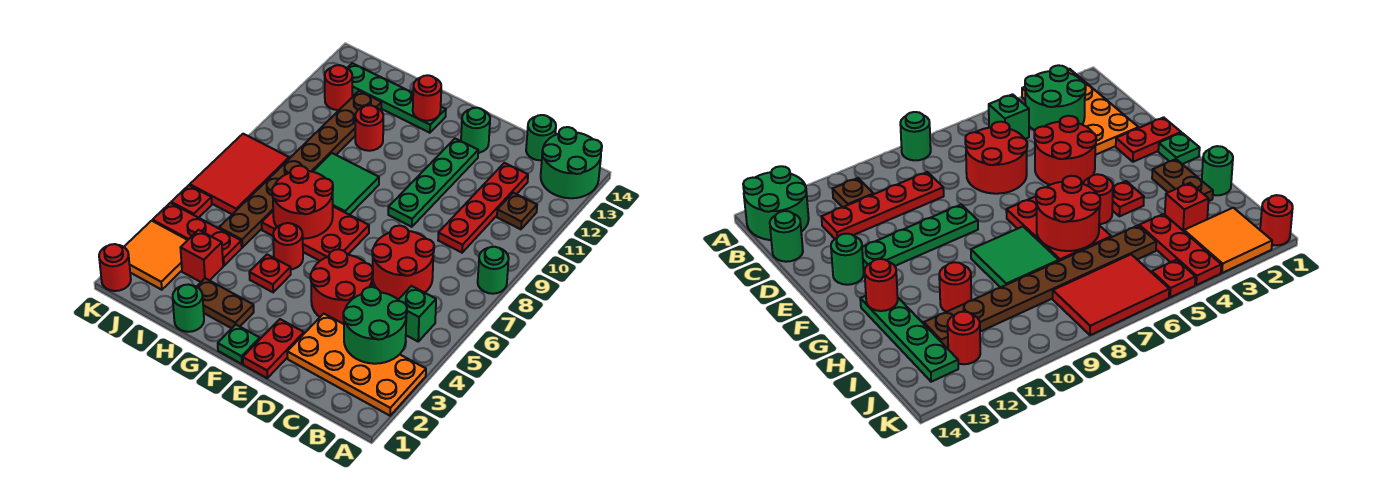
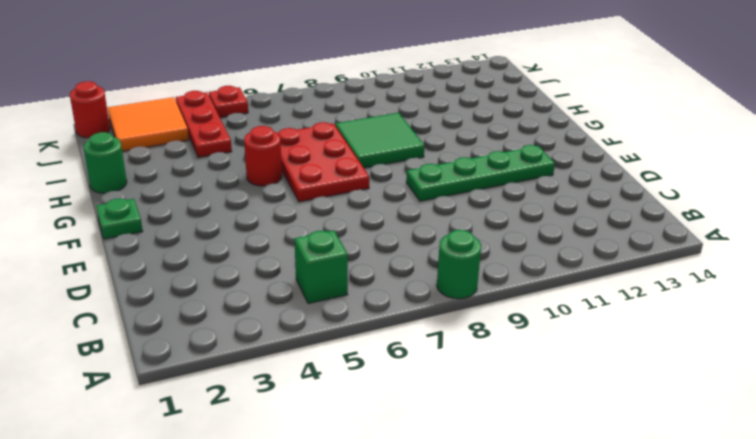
none -> orange 2x4 plate [287,314,426,416]
none -> green 2x2 round brick [541,127,602,198]
none -> brown 1x1 plate [497,193,537,229]
none -> red 2x2 round brick [372,226,434,300]

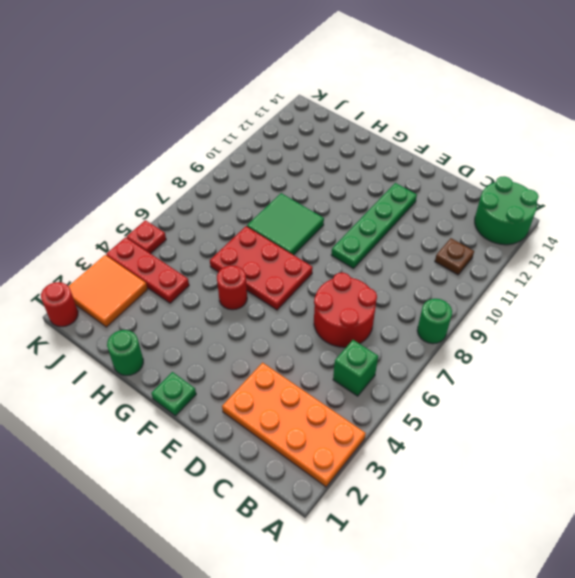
none -> red 1x4 plate [438,163,528,253]
none -> green 1x1 round brick [526,115,556,160]
none -> red 2x2 round brick [310,249,373,324]
none -> red 1x2 plate [243,319,304,378]

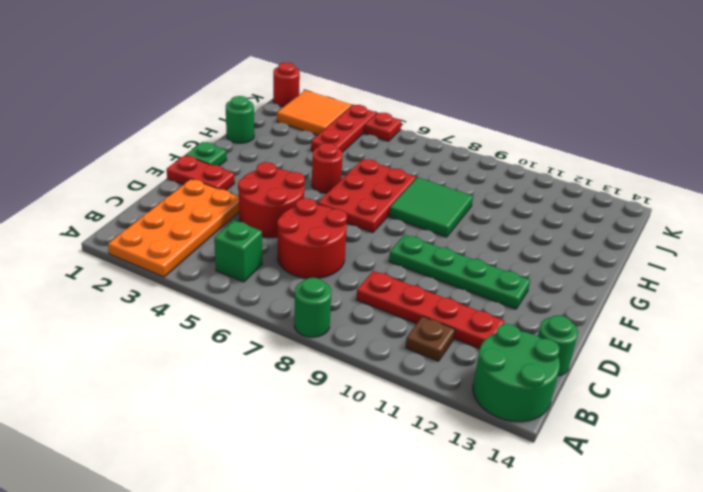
none -> green 1x1 round brick [461,108,490,153]
none -> brown 1x2 plate [197,278,254,328]
none -> red 1x1 plate [249,255,291,292]
none -> green 1x4 plate [348,63,446,133]

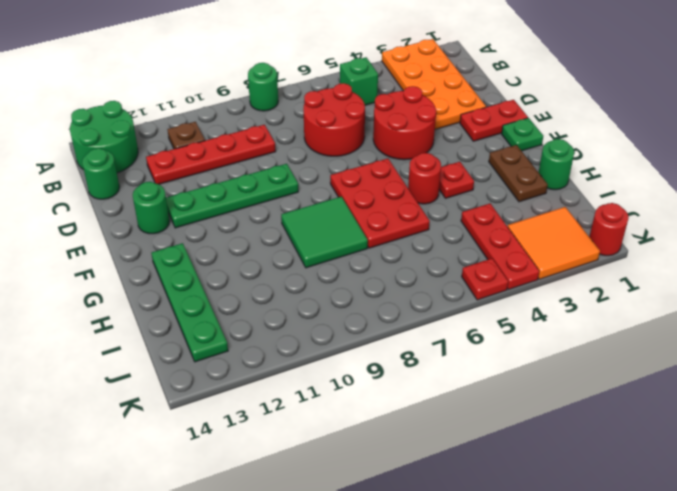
none -> red 1x1 round brick [355,105,383,151]
none -> red 1x1 brick [180,230,223,282]
none -> brown 1x8 plate [219,91,381,248]
none -> red 2x3 tile [190,134,289,214]

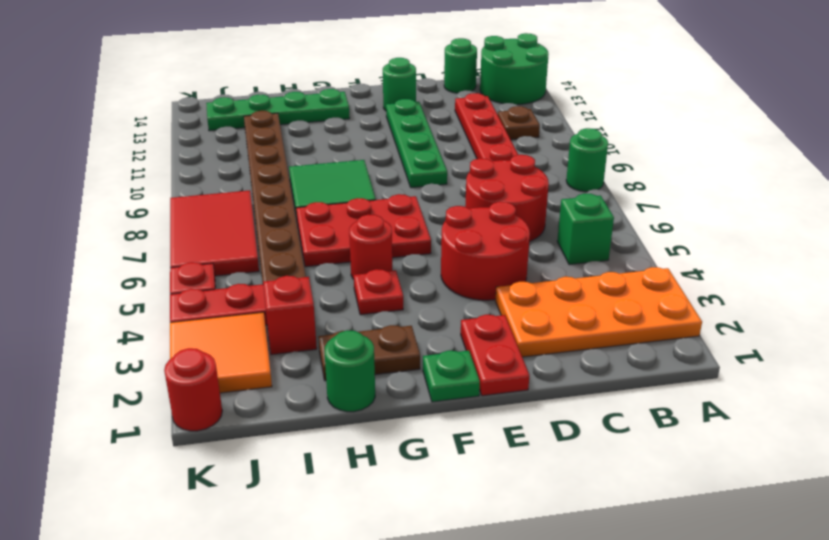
none -> red 1x1 round brick [355,105,383,151]
none -> red 1x1 round brick [325,65,352,110]
none -> green 2x2 round brick [343,287,407,364]
none -> red 2x2 round brick [272,166,333,239]

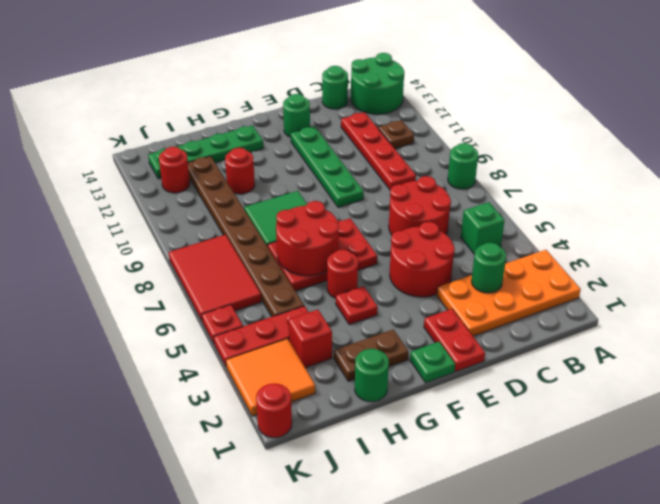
green 1x1 round brick [472,243,506,293] -> green 2x2 round brick [343,287,407,364]
none -> red 1x1 round brick [413,75,441,121]

